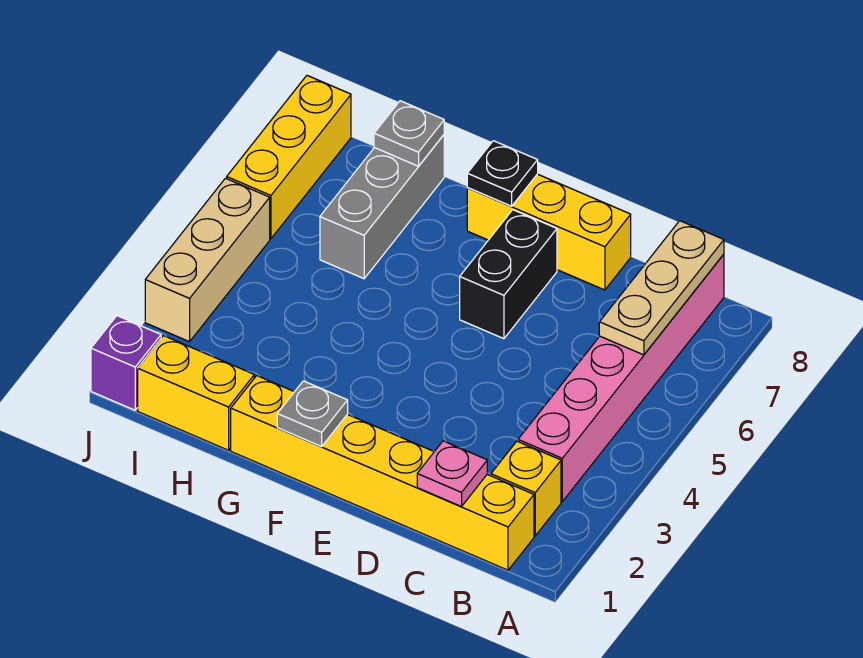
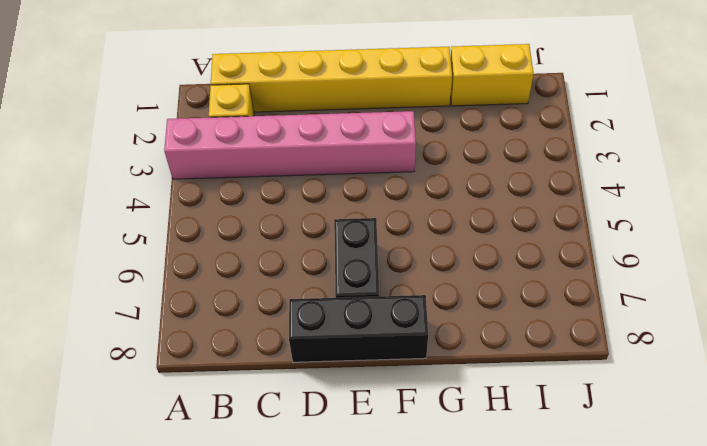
pink 1x6 brick [164,111,416,179] -> pink 1x6 brick turned to [518,254,724,501]
black 1x3 brick [289,295,428,362] -> yellow 1x3 brick [467,174,631,290]
none -> grey 1x3 brick [320,135,444,279]
none -> purple 1x1 brick [91,316,161,410]
none -> tan 1x3 brick [145,178,270,342]

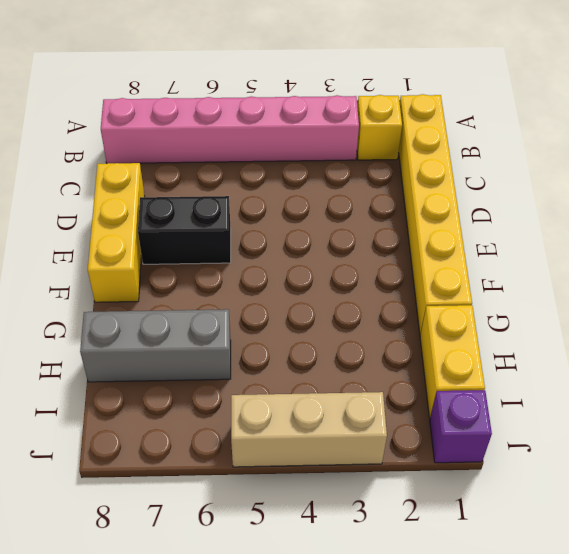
none -> yellow 1x3 brick [227,76,351,239]
none -> tan 1x3 plate [599,221,724,355]
none -> pink 1x1 plate [417,441,487,507]

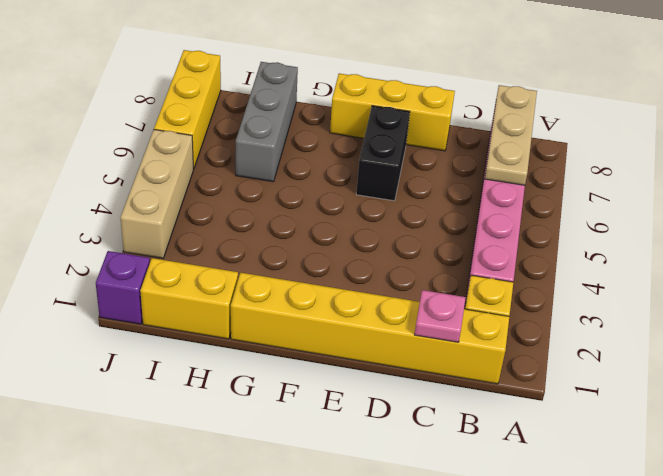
none -> grey 1x1 plate [277,381,348,446]
none -> black 1x1 plate [467,141,538,206]
none -> grey 1x1 plate [374,101,444,166]

